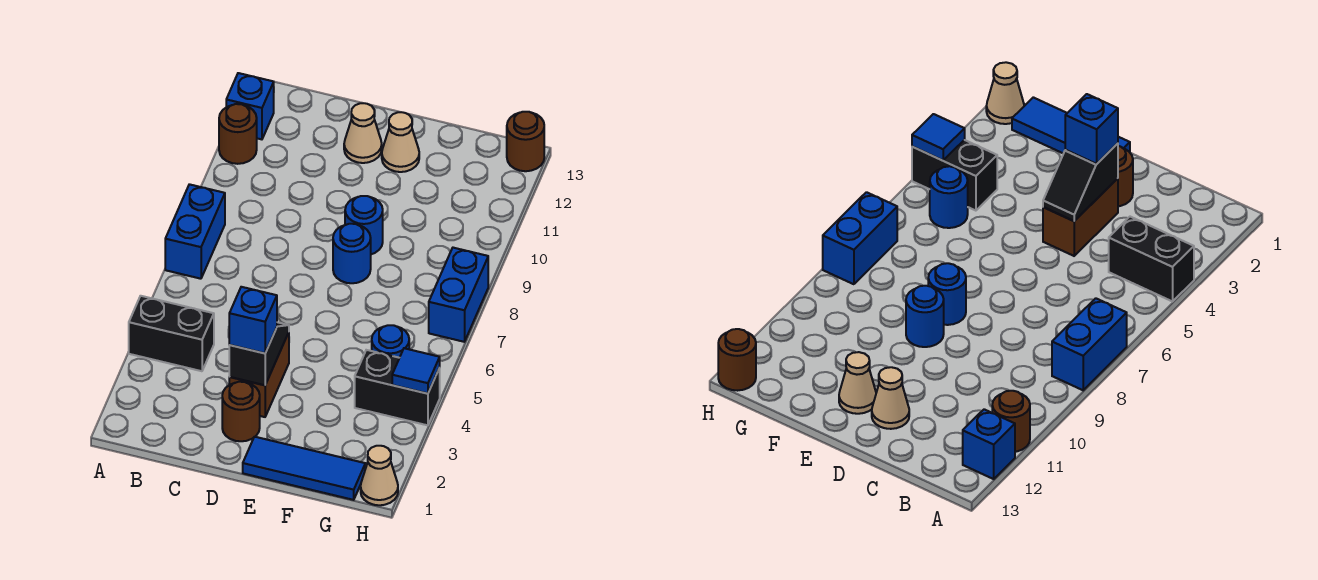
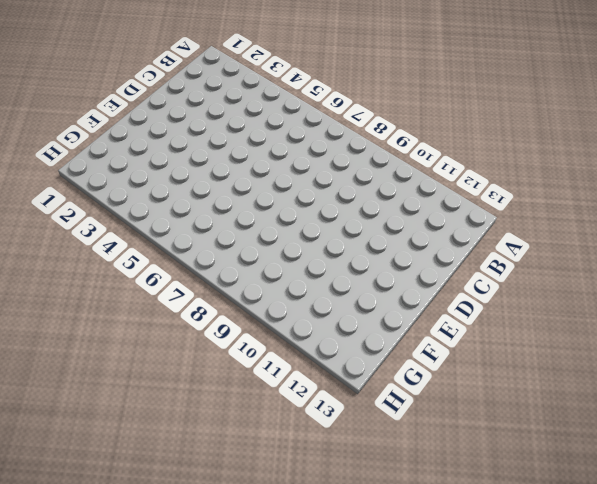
none -> black 1x2 brick [129,296,214,371]
none -> blue 1x2 brick [165,184,225,279]
none -> brown 1x1 round brick [219,104,257,164]

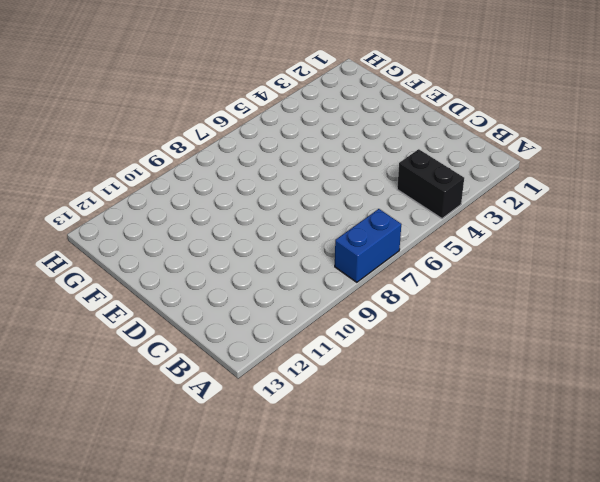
none -> brown 1x1 round brick [219,104,257,164]
none -> blue 1x1 brick [226,73,274,139]
none -> brown 1x1 round brick [222,382,260,441]

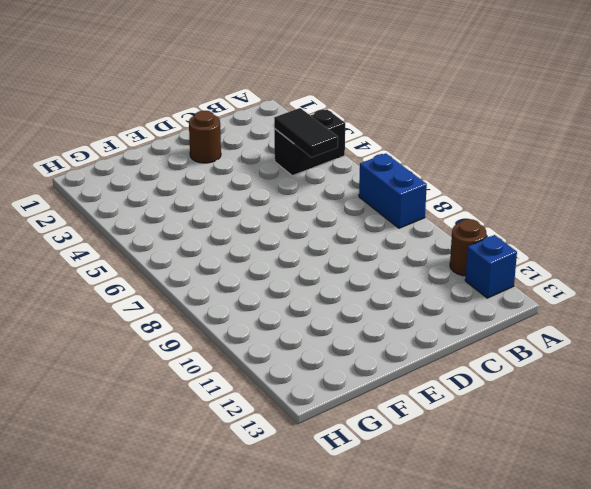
black 1x2 tile [274,108,338,157] -> none
none -> brown 1x2 brick [229,332,289,417]
none -> tan 1x1 cone [344,103,382,163]
none -> blue 1x3 tile [243,437,365,500]

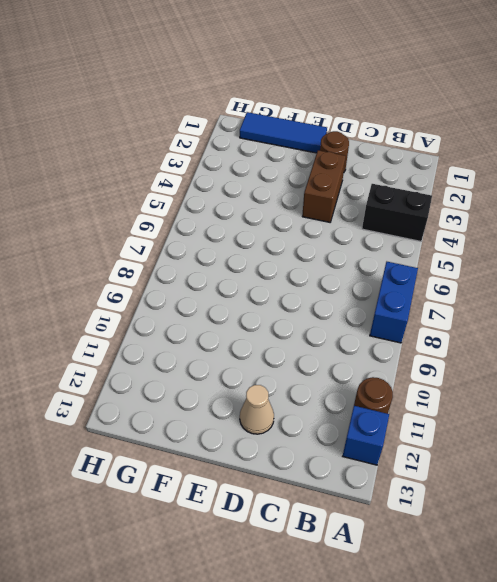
none -> blue 1x1 round brick [333,224,371,283]
none -> blue 1x1 round brick [345,196,383,254]
none -> tan 1x1 cone [382,112,419,172]

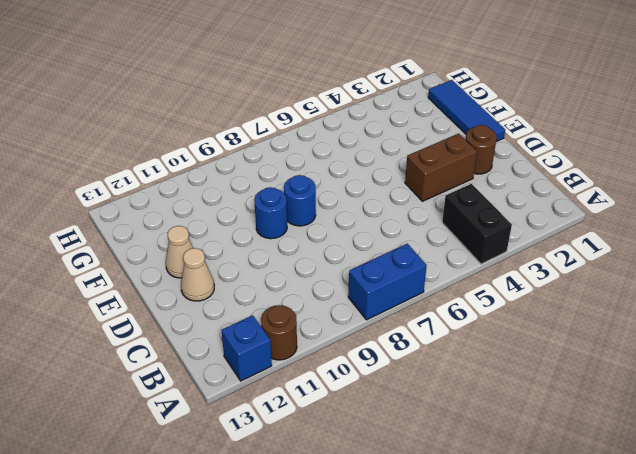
none -> black 1x2 brick [355,350,440,425]
none -> blue 1x1 round brick [372,325,409,358]
none -> tan 1x1 cone [361,446,398,505]

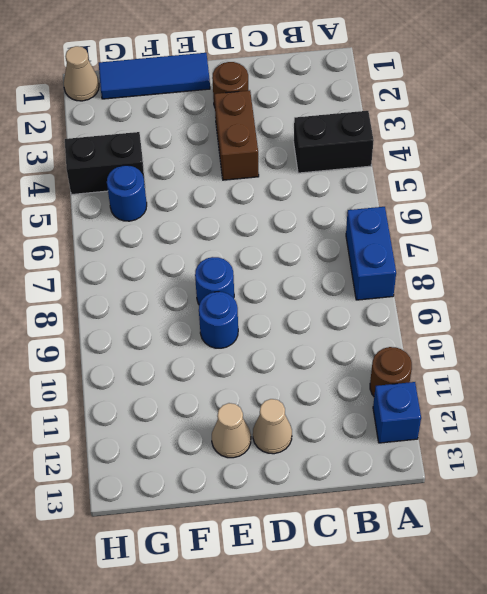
none -> blue 1x2 brick [429,248,488,342]
none -> brown 1x1 round brick [507,112,544,171]
none -> black 1x2 slope [229,322,289,385]

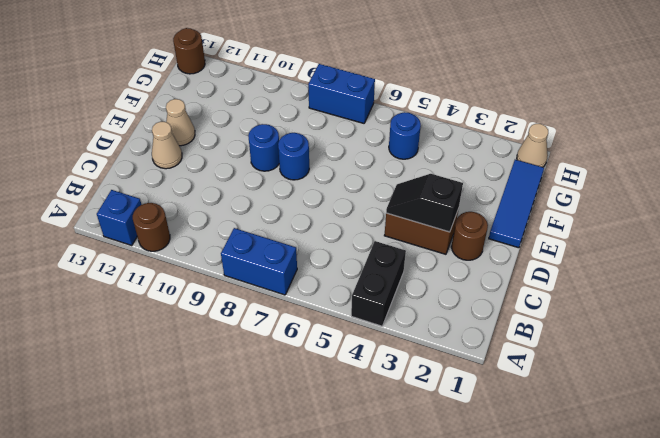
none -> black 1x2 brick [355,350,440,425]
none -> blue 1x1 tile [392,348,440,394]
none -> blue 1x1 brick [229,287,277,353]

